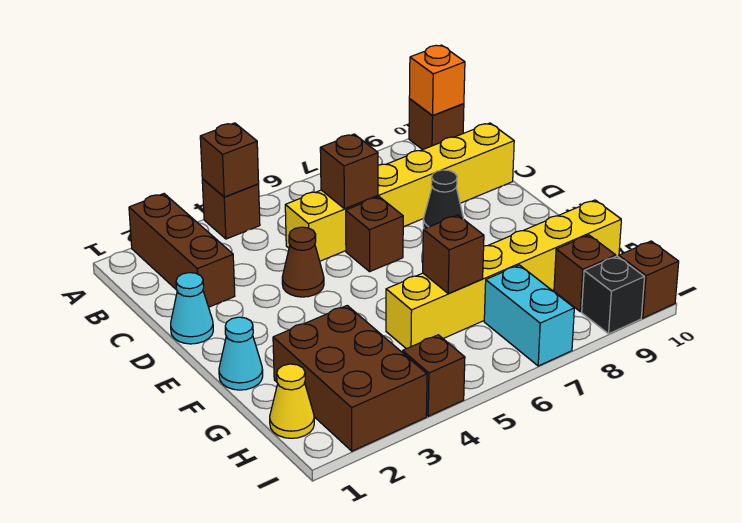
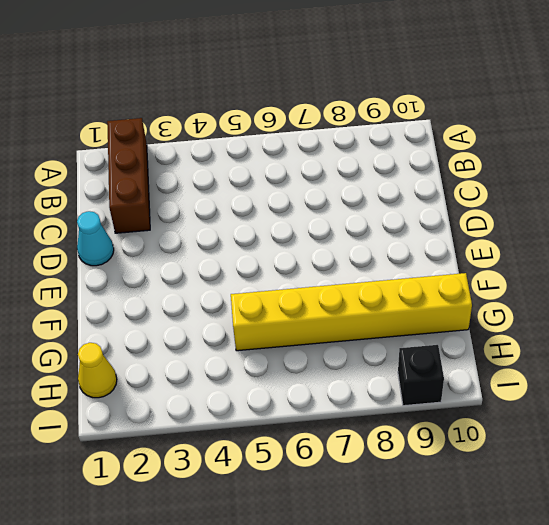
none -> brown 1x1 brick [202,179,260,239]
none -> brown 1x1 brick [409,99,464,150]
none -> yellow 1x6 brick [285,123,514,261]

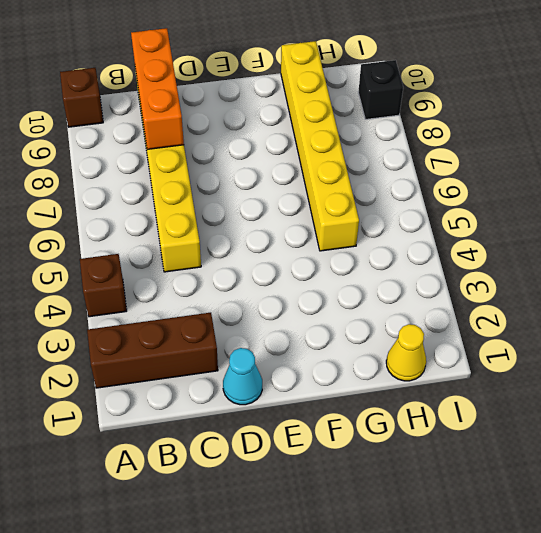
orange 1x3 brick [131,28,184,149] -> none
none -> brown 1x1 cone [282,227,324,297]
none -> brown 1x1 brick [346,197,403,272]
none -> black 1x1 cone [423,170,464,229]

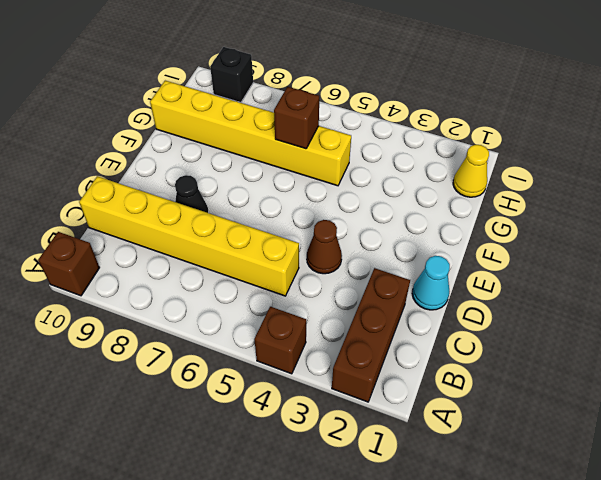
none -> brown 1x1 brick [346,197,403,272]
none -> cyan 1x1 cone [219,317,263,390]
none -> brown 2x3 brick [273,306,427,451]

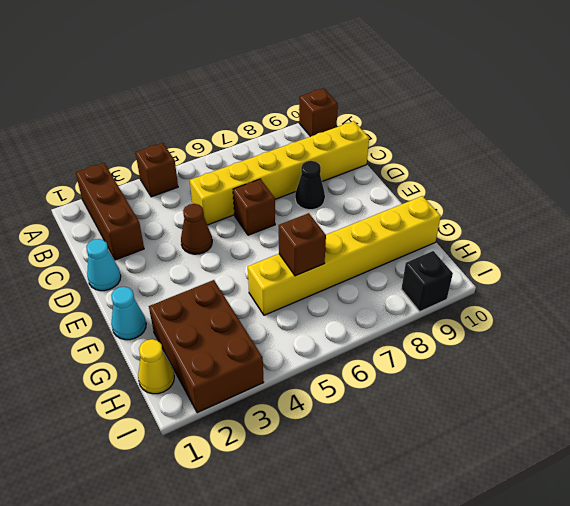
none -> cyan 1x2 brick [484,265,574,366]
none -> brown 1x1 brick [554,235,616,312]
none -> brown 1x1 brick [403,335,465,416]

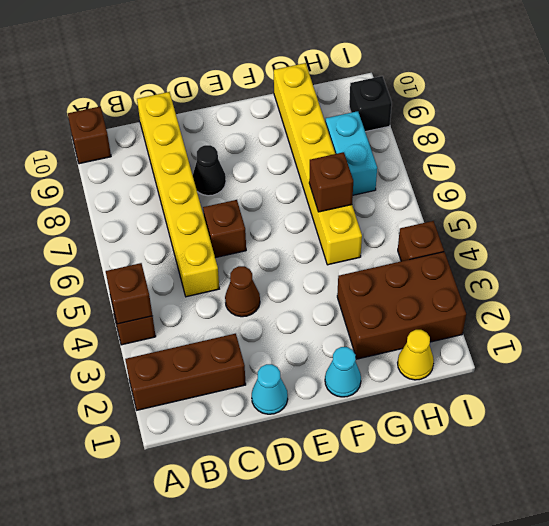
cyan 1x2 brick [325,111,377,195] -> cyan 1x2 brick turned to [484,265,574,366]
none -> brown 1x1 brick [554,235,616,312]
none -> brown 1x1 brick [619,241,679,318]
none -> orange 1x1 brick [409,45,465,116]

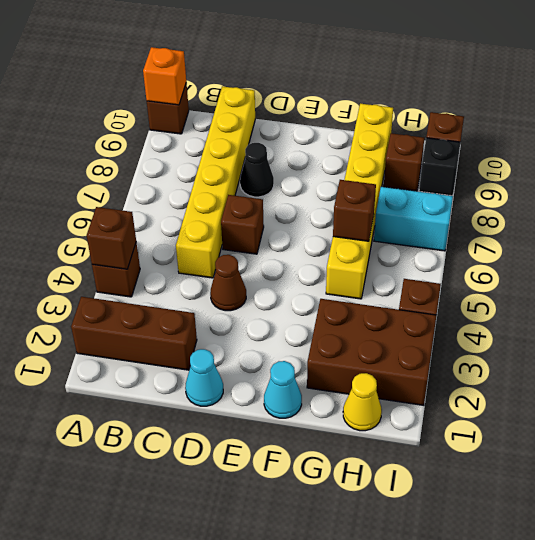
none -> brown 1x1 brick [320,134,378,209]

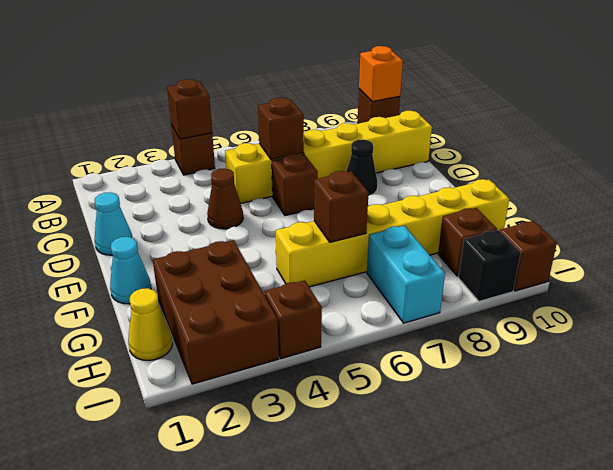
none -> brown 1x3 brick [129,194,235,307]

